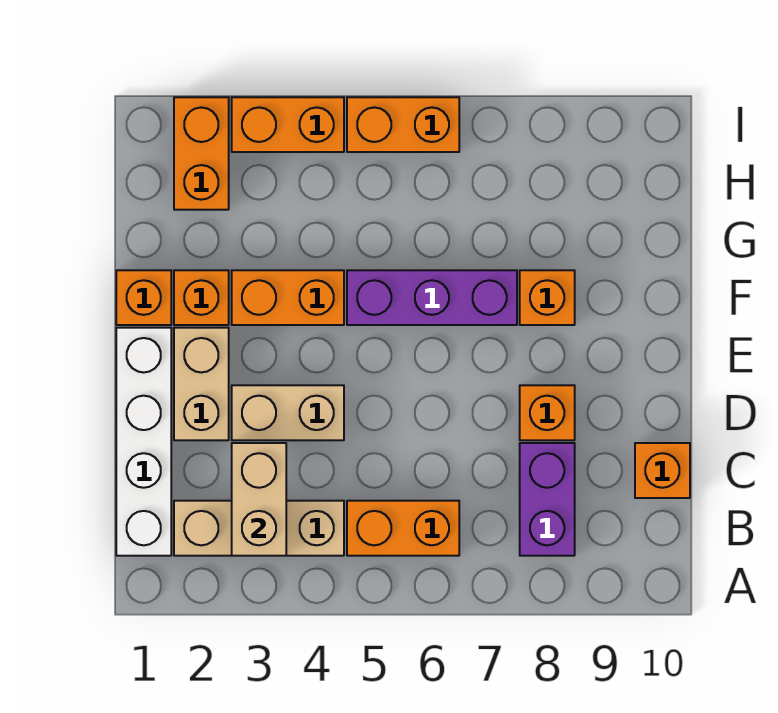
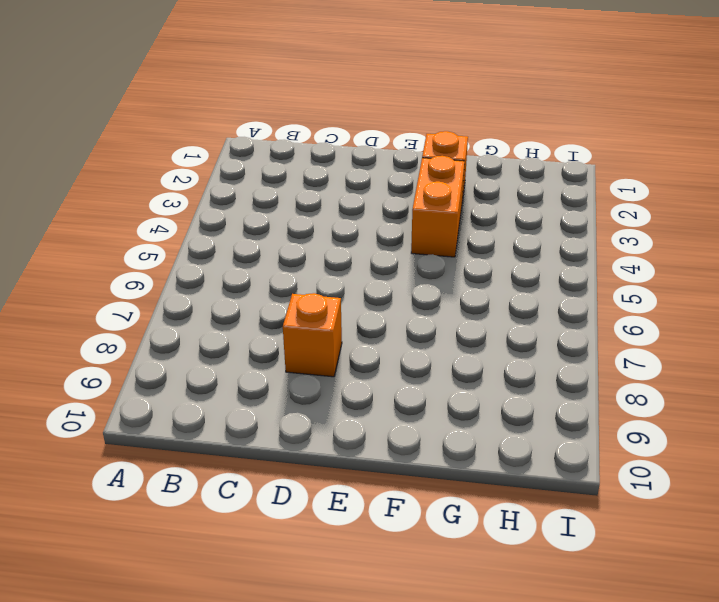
none -> white 1x4 brick [116,328,171,556]
none -> tan 1x3 brick [174,501,344,556]
none -> orange 1x2 brick [347,501,459,556]

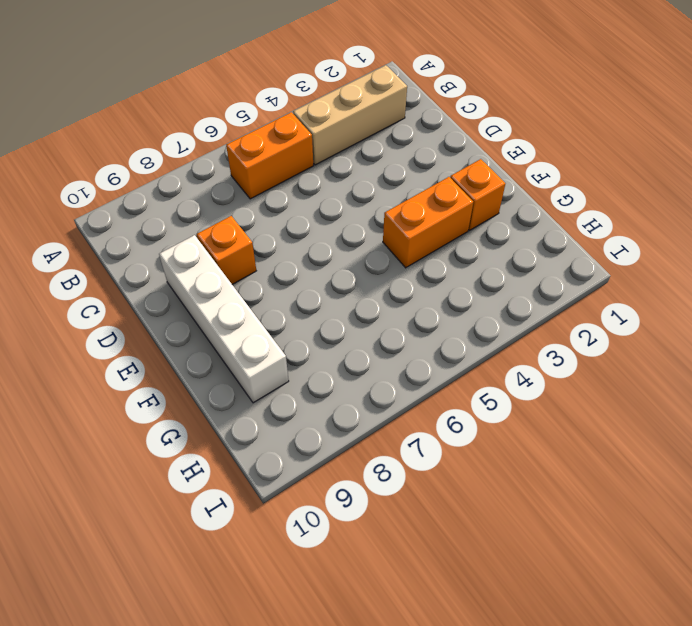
white 1x4 brick [159,235,289,403] -> white 1x4 brick moved to [116,328,171,556]
none -> purple 1x2 brick [520,443,575,556]
none -> orange 1x1 brick [635,443,690,498]
none -> tan 1x2 brick [174,328,229,440]

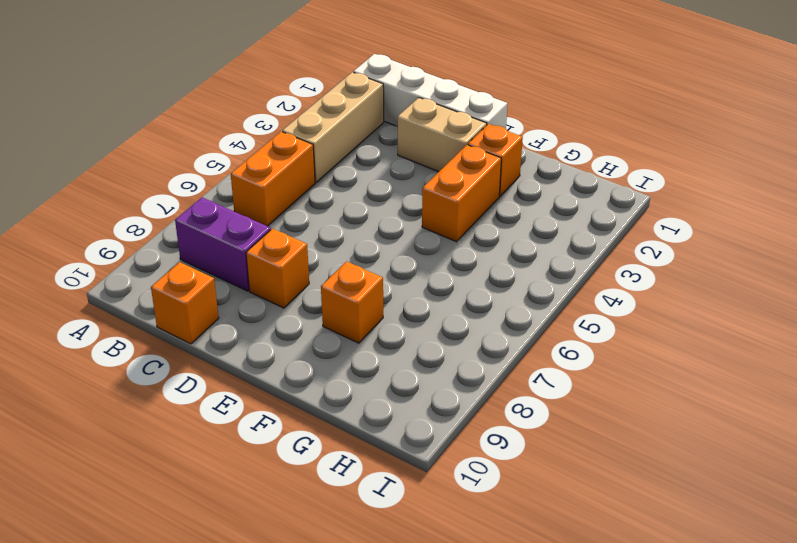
none -> tan 1x2 brick [232,385,344,440]
none -> orange 1x1 brick [116,270,171,325]
none -> purple 1x3 brick [347,270,517,325]

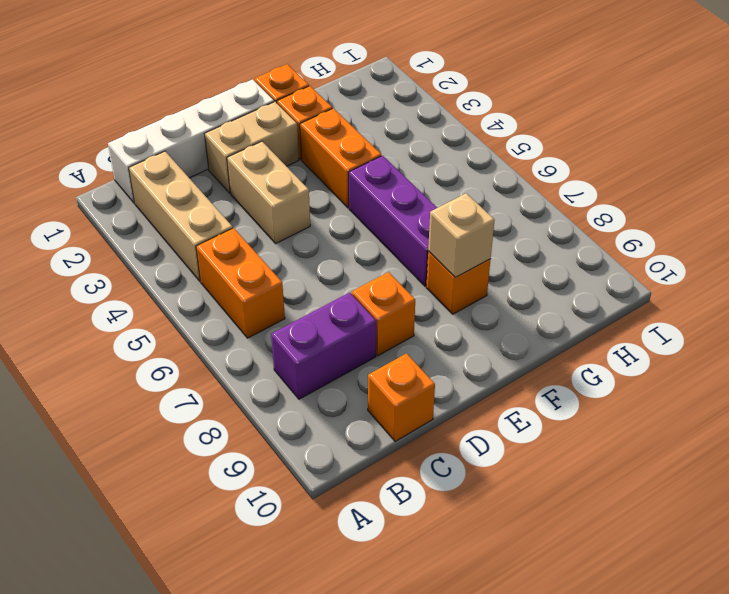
tan 1x1 brick [428,193,495,277] -> none
none -> orange 1x2 brick [174,97,229,210]
none -> orange 1x2 brick [232,97,344,152]
none -> orange 1x2 brick [347,97,459,152]

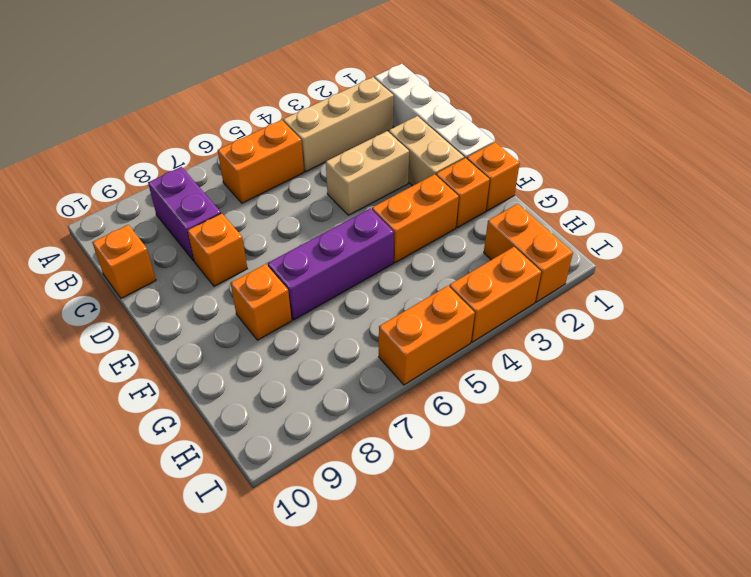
none -> tan 1x2 brick [232,443,286,556]

